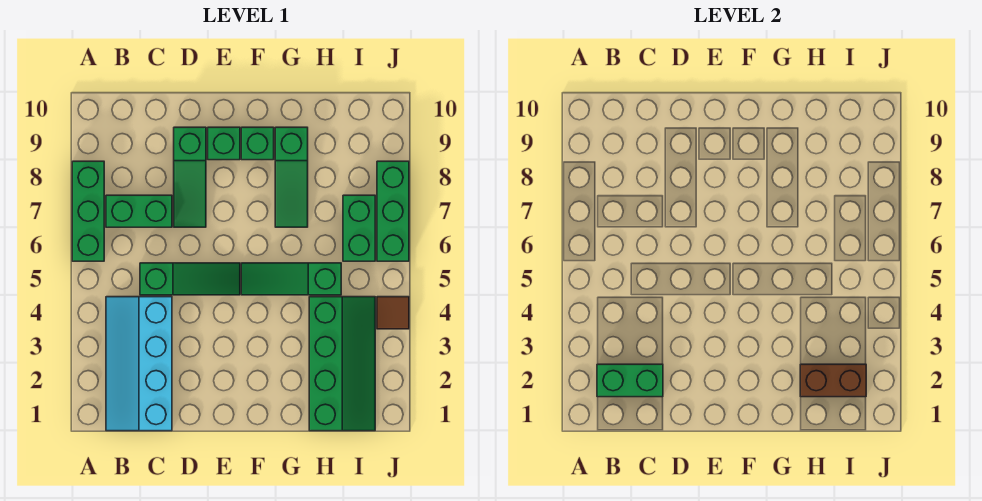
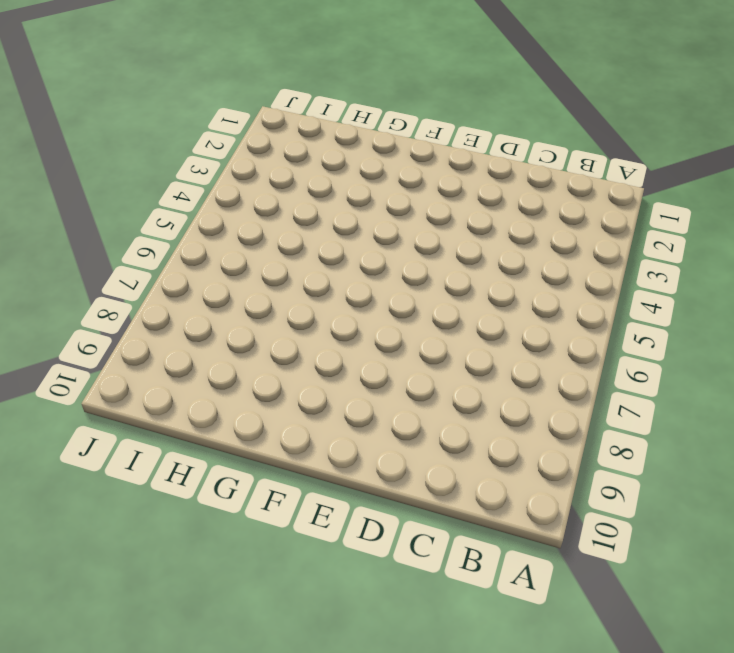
none -> green 1x3 brick [72,161,104,261]
none -> cyan 2x4 slope [106,297,172,431]
none -> green 1x2 brick [106,195,172,227]

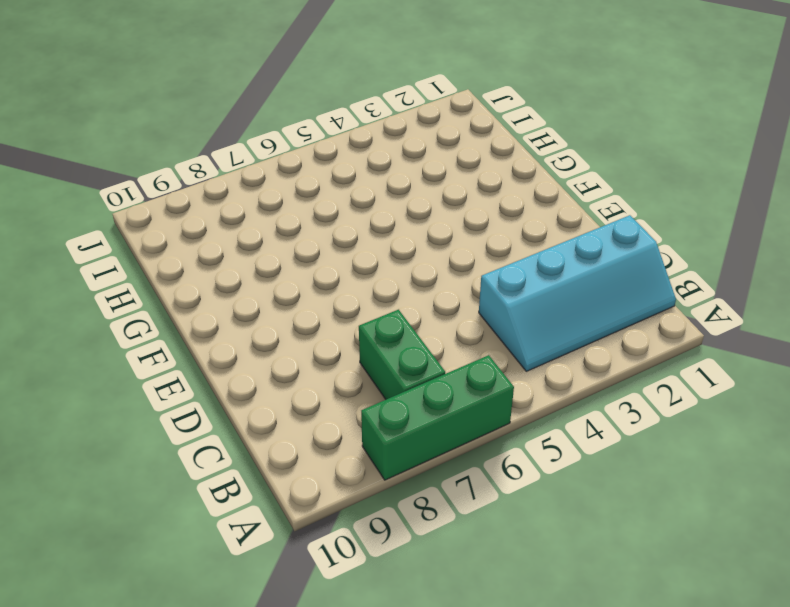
none -> green 1x3 slope [140,263,240,295]
none -> green 1x3 slope [174,127,206,227]
none -> green 1x1 brick [208,127,240,160]

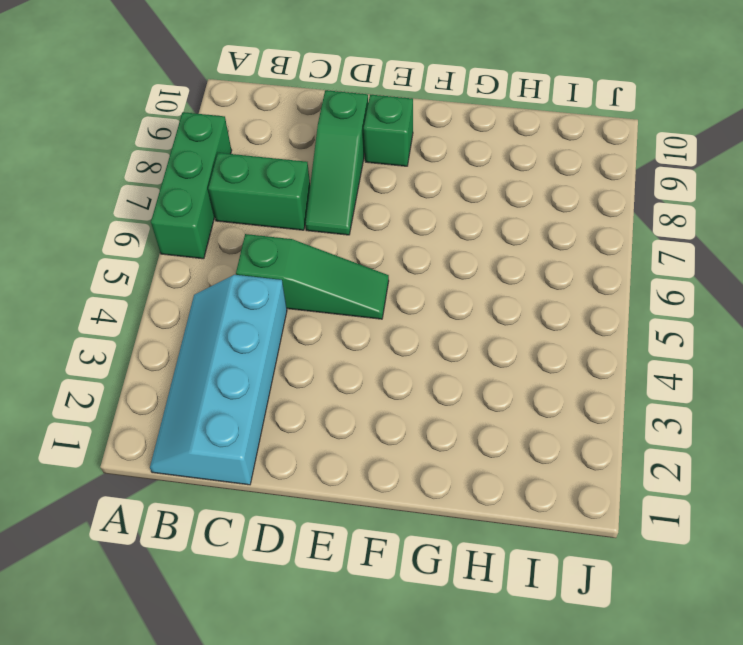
none -> green 1x3 slope [241,263,341,295]
none -> green 1x1 brick [241,127,274,160]
none -> green 1x3 slope [275,127,308,227]

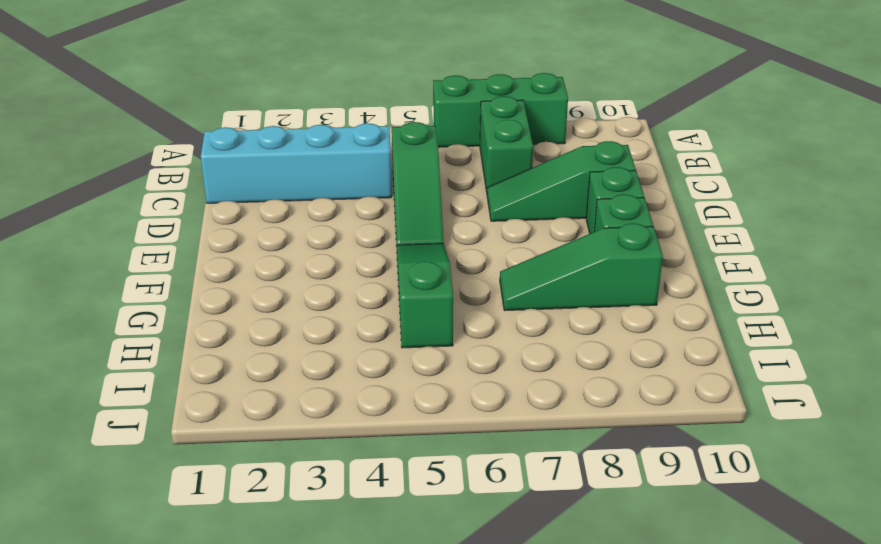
none -> green 2x4 slope [309,297,375,431]
none -> green 1x2 brick [343,195,375,261]
none -> brown 1x1 tile [377,297,409,329]

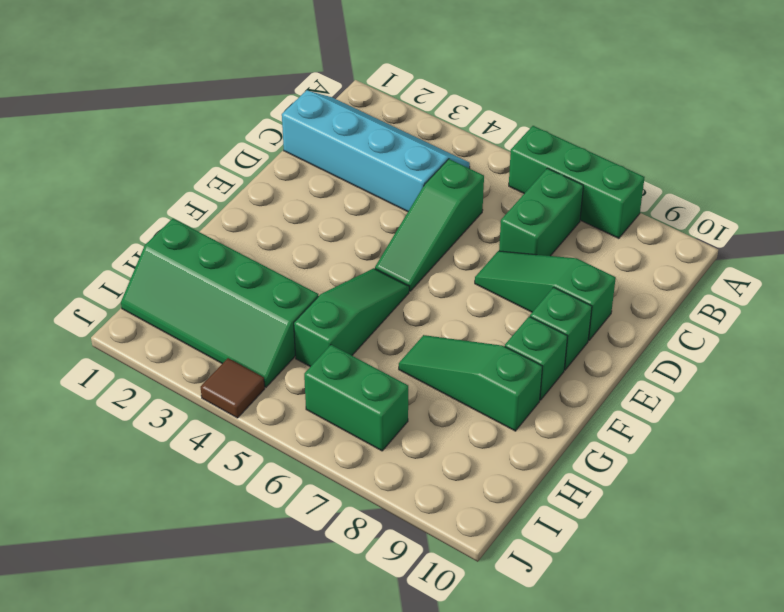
none -> green 1x3 brick [377,161,409,261]
none -> green 1x2 brick [597,364,663,397]
none -> brown 1x2 brick [800,364,866,397]

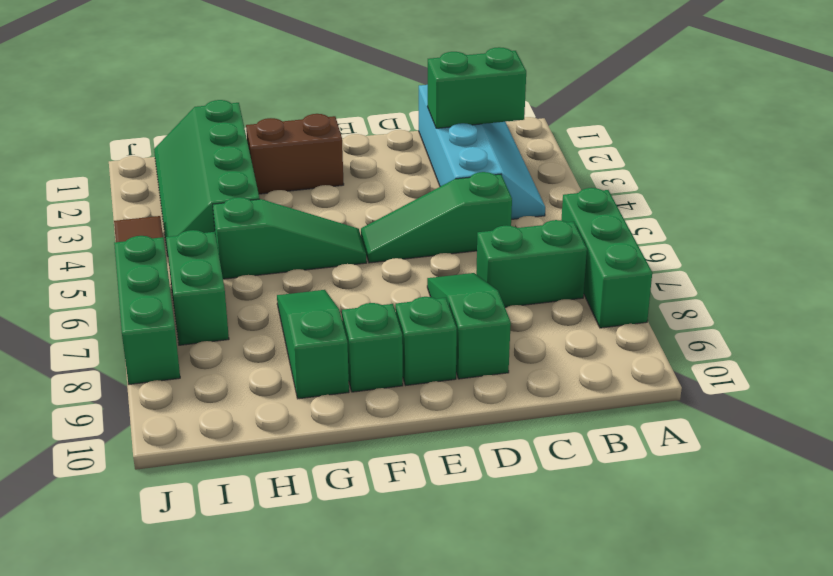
brown 1x2 brick [246,114,344,194] -> brown 1x2 brick moved to [800,364,866,397]

